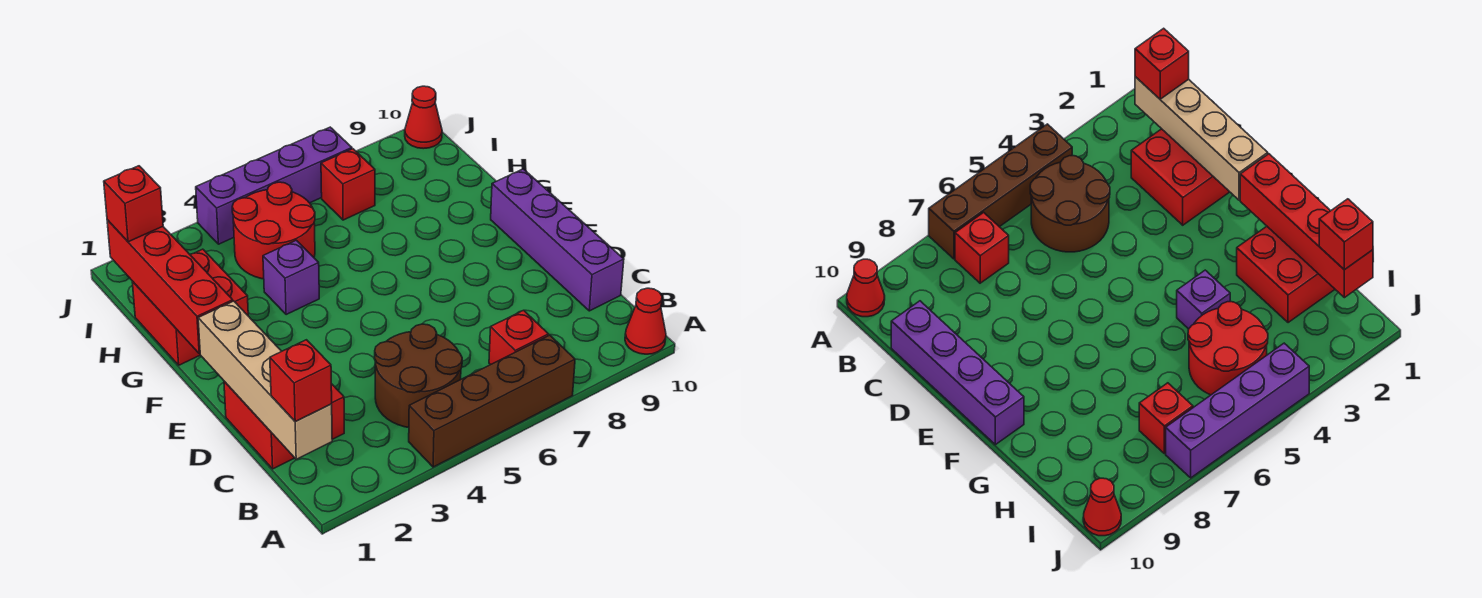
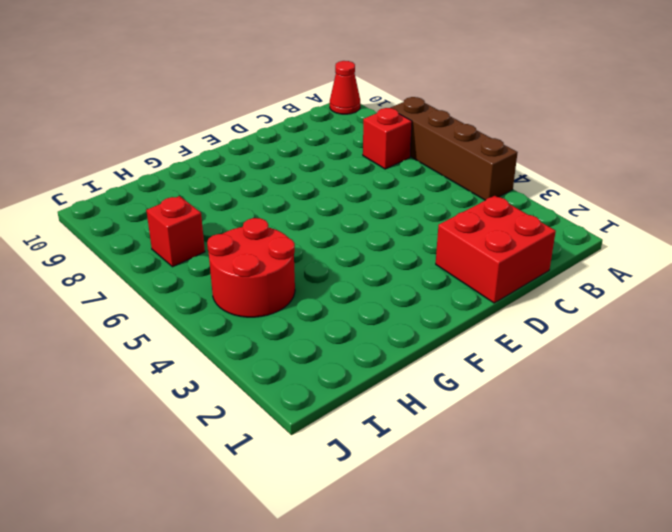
none -> brown 2x2 round brick [375,324,462,428]
none -> purple 1x4 brick [491,169,624,311]
none -> red 2x2 brick [132,249,248,365]

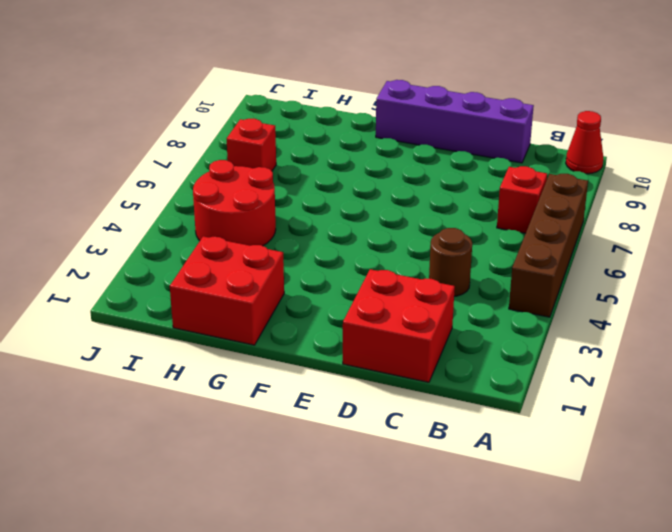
brown 1x1 round brick [429,228,472,296] -> brown 2x2 round brick [375,324,462,428]
none -> purple 1x1 brick [263,240,319,315]
none -> purple 1x4 brick [196,127,352,244]
none -> red 1x1 cone [405,86,442,149]

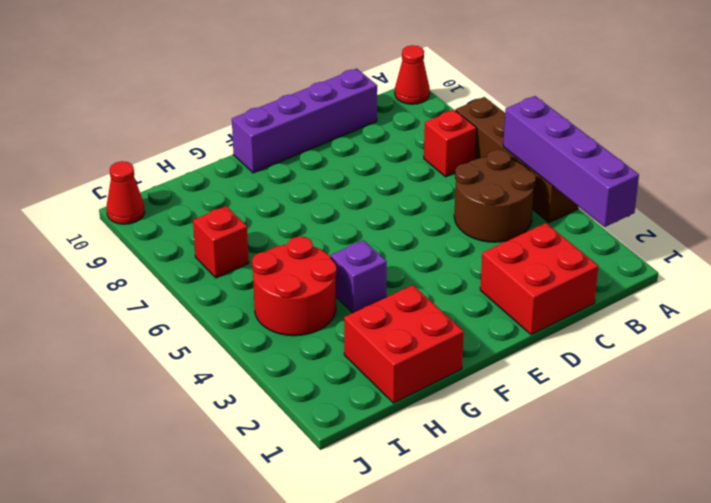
purple 1x4 brick [503,96,639,227] -> purple 1x4 brick moved to [196,127,352,244]
none -> tan 1x4 brick [198,301,332,459]
none -> red 1x4 brick [107,220,233,354]
none -> red 1x1 brick [270,340,332,422]

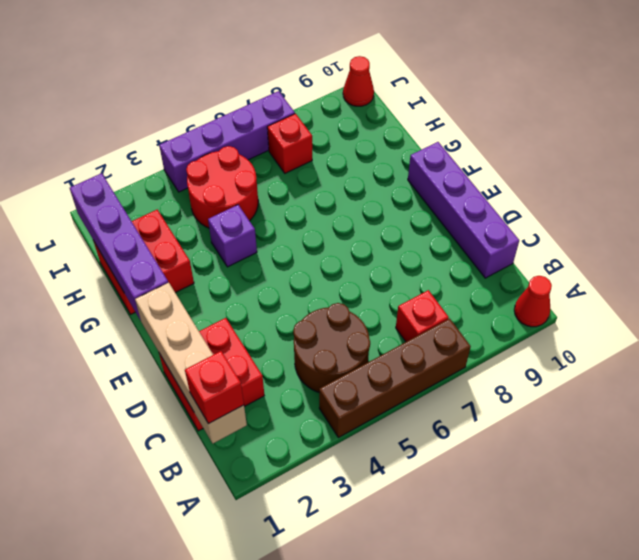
purple 1x4 brick [70,173,168,320] -> red 1x4 brick [107,220,233,354]
none -> red 1x1 brick [104,166,163,242]

